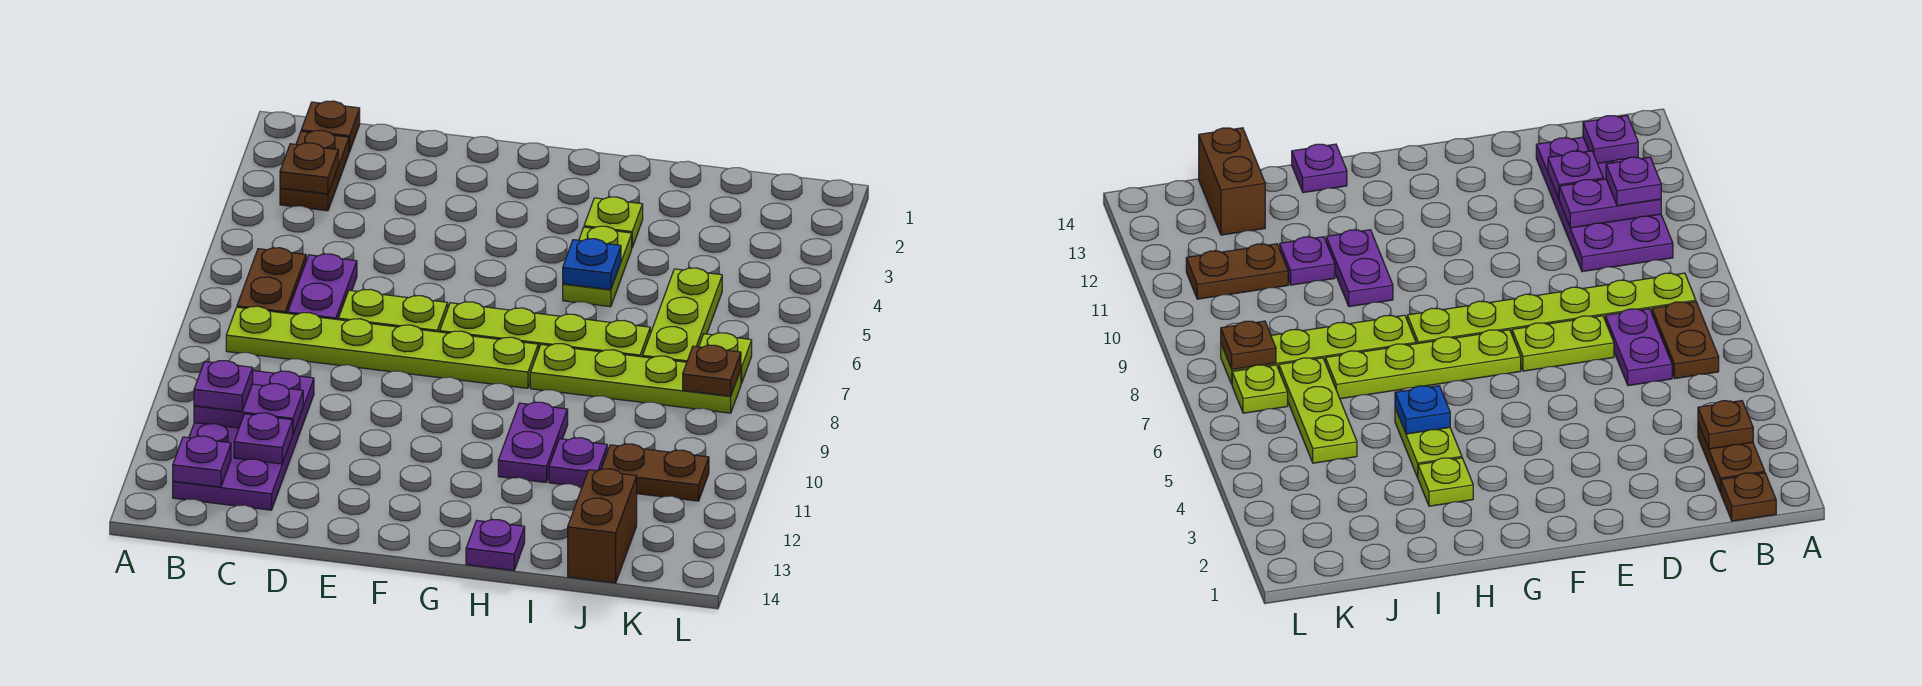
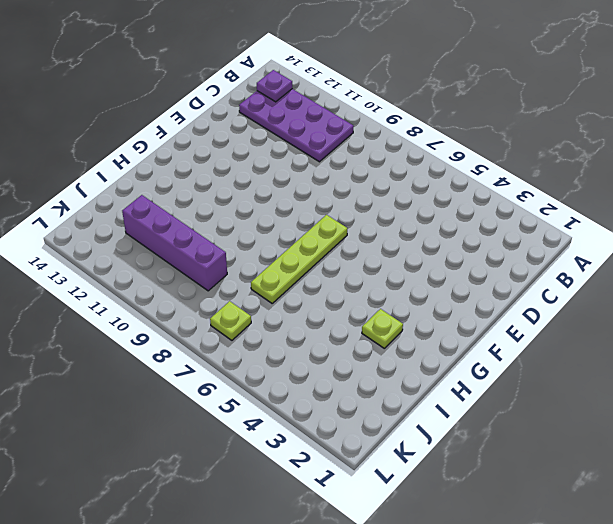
purple 1x4 brick [122,195,227,291] -> brown 1x2 plate [601,444,709,501]
none -> brown 1x1 plate [301,101,360,152]
none -> brown 1x2 plate [280,130,349,211]
none -> brown 1x2 plate [237,248,306,313]

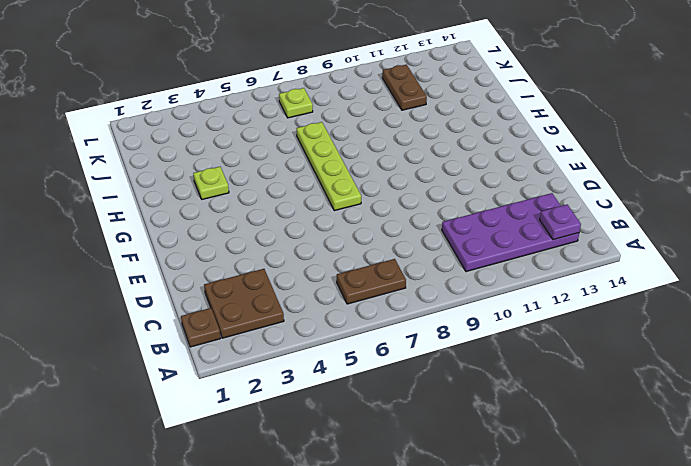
brown 2x2 plate [204,269,284,338] -> brown 1x2 plate [280,130,349,211]
none -> lime 1x6 plate [226,306,538,388]
none -> purple 1x2 plate [288,254,357,320]
none -> lime 1x2 plate [338,289,448,332]

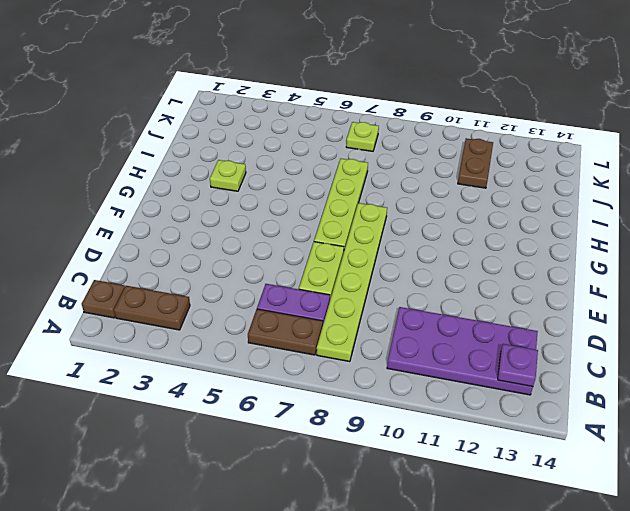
none -> lime 1x2 plate [563,226,632,307]
none -> lime 1x4 plate [530,344,741,413]
none -> purple 1x2 plate [498,402,568,482]

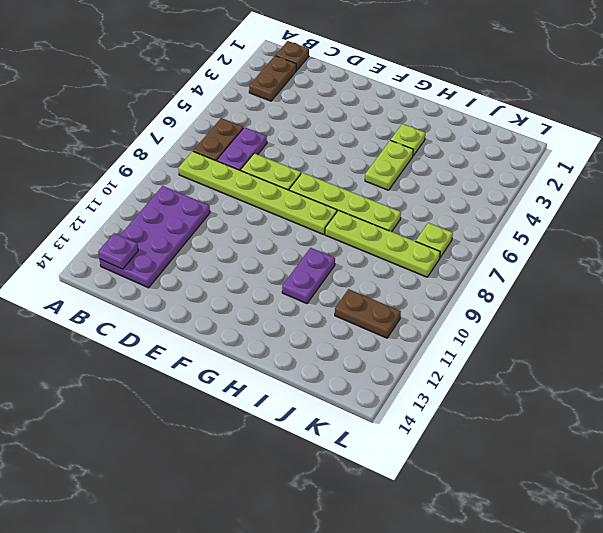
none -> purple 1x1 plate [466,520,525,570]
none -> purple 1x1 plate [549,438,607,487]
none -> lime 1x3 plate [643,268,722,362]

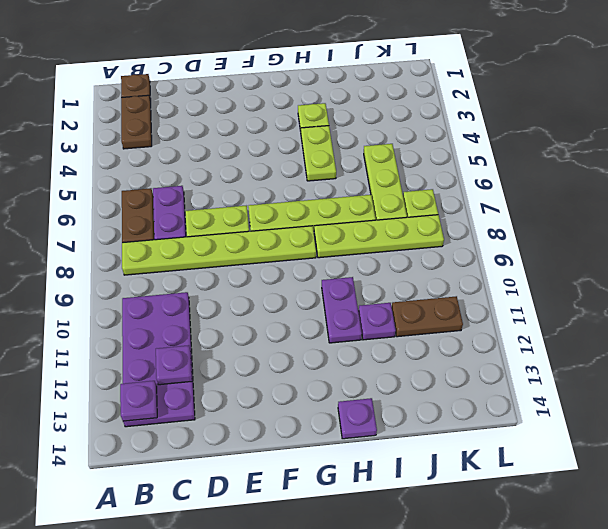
none -> brown 1x2 brick [568,469,637,583]
none -> brown 1x1 plate [280,143,338,194]
none -> purple 1x2 plate [194,384,303,434]

